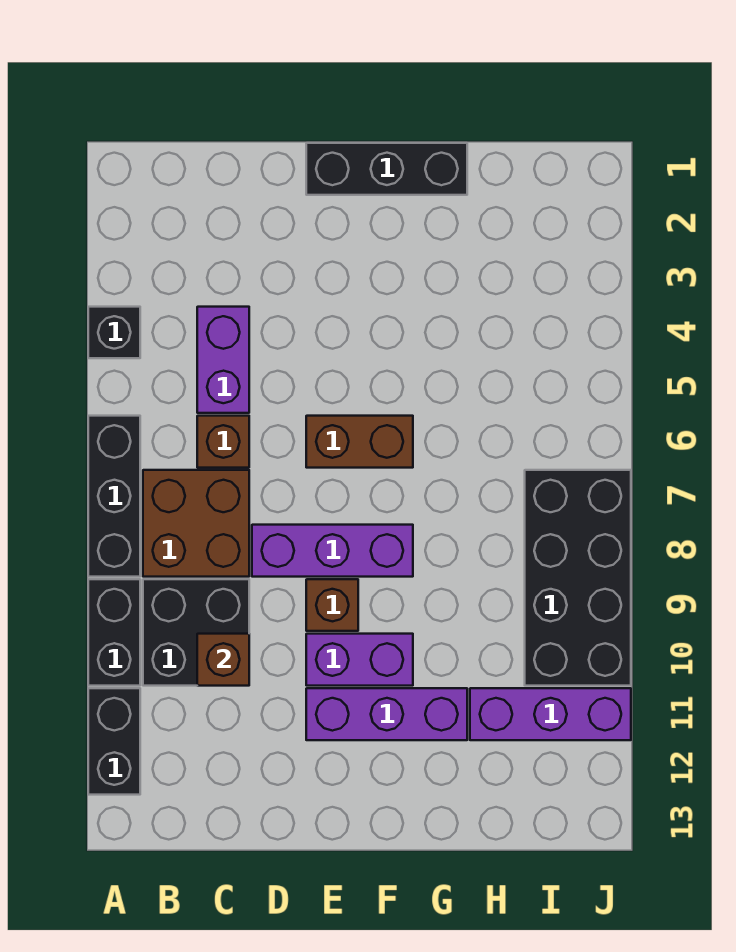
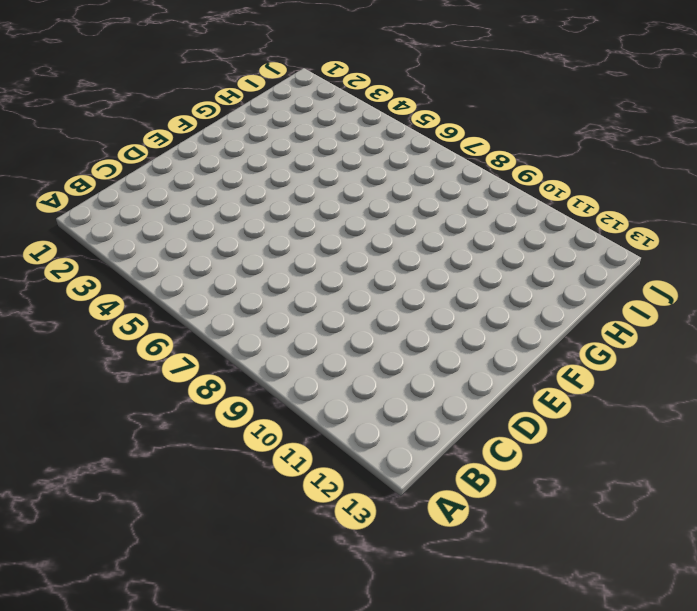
none -> black 1x1 brick [88,307,140,358]
none -> black 1x3 brick [88,416,140,577]
none -> black 1x2 brick [88,579,140,686]

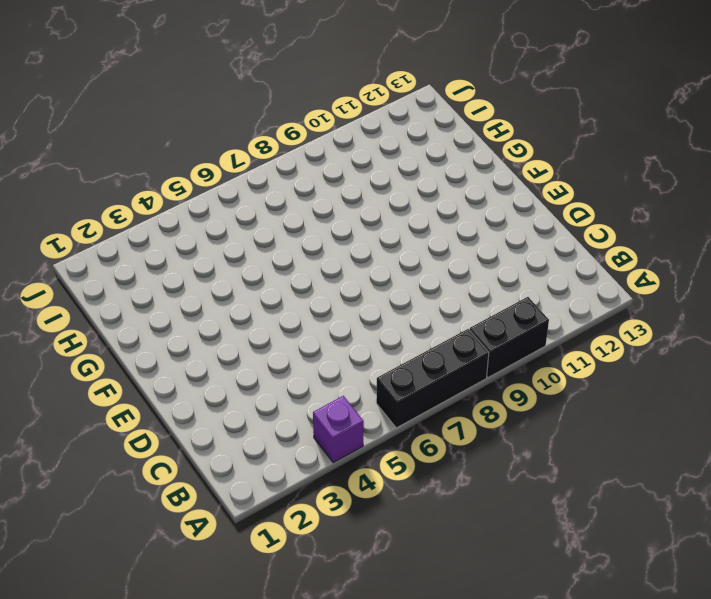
purple 1x1 brick [313,396,364,463] -> black 1x1 brick [88,307,140,358]
none -> black 1x2 brick [88,688,140,795]
none -> brown 2x2 brick [143,470,249,577]
none -> black 2x2 brick [143,579,249,686]

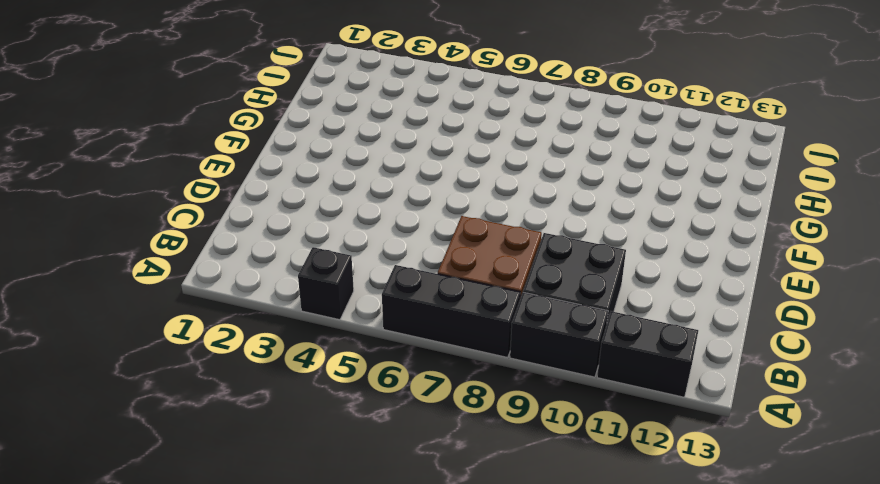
none -> purple 1x2 brick [197,307,249,413]
none -> brown 1x1 brick [197,416,249,468]
none -> purple 1x3 brick [252,525,413,577]

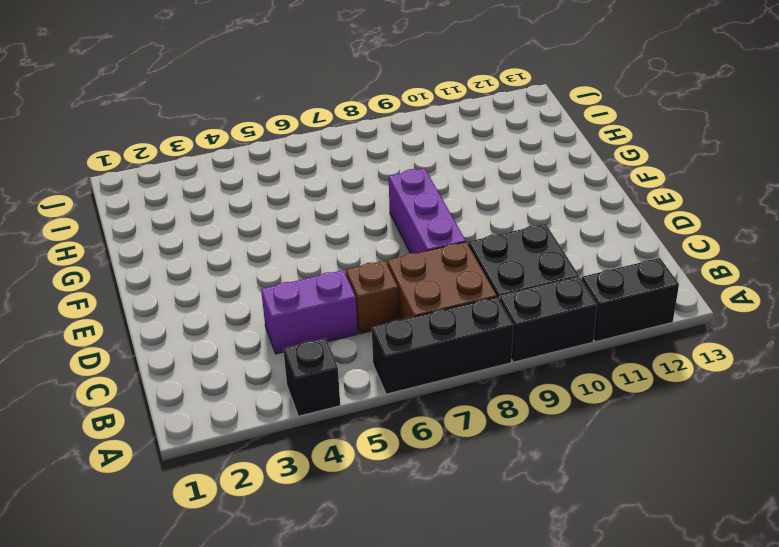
none -> black 1x3 brick [306,143,467,195]
none -> brown 1x2 brick [306,416,413,468]
none -> brown 1x1 brick [306,579,358,631]

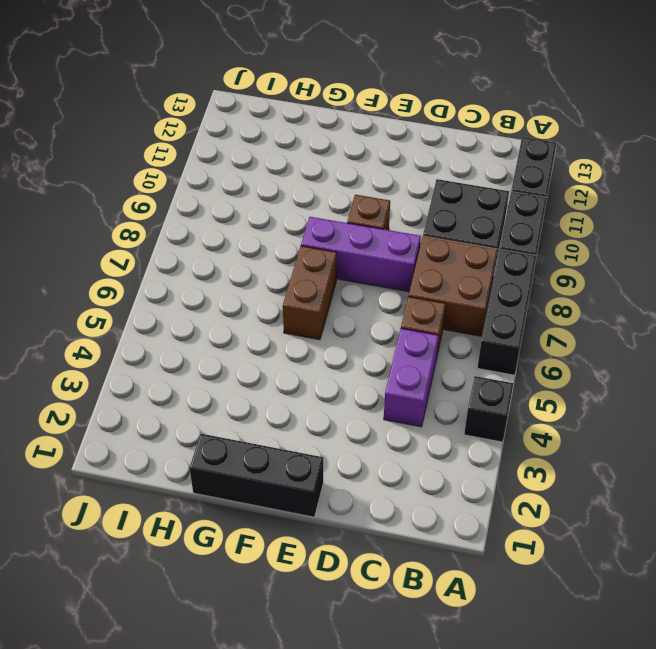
brown 1x2 brick [283,246,337,340] -> brown 1x2 brick turned to [306,416,413,468]
none -> purple 1x2 brick [306,634,413,686]
none -> purple 1x3 brick [306,688,467,740]
none -> purple 1x3 brick [470,688,631,740]

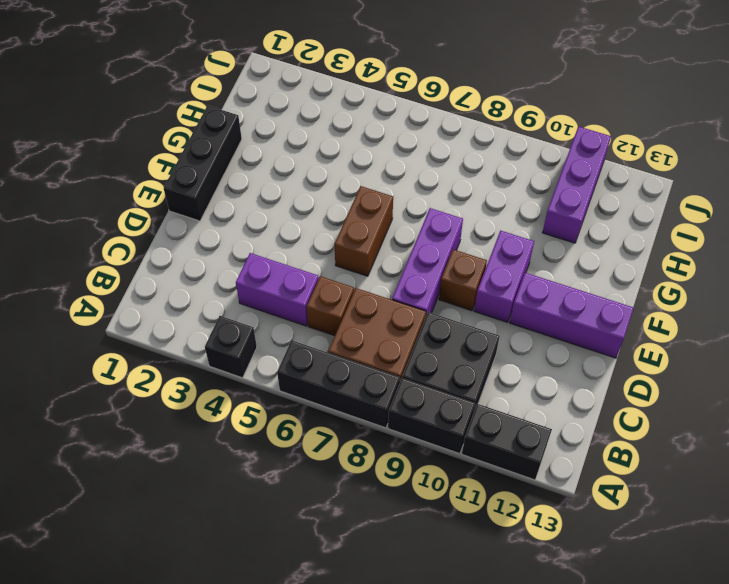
purple 1x3 brick [510,273,634,358] -> purple 1x3 brick turned to [306,688,467,740]
none -> black 2x4 brick [525,470,631,686]
none -> brown 1x1 brick [197,634,249,686]

